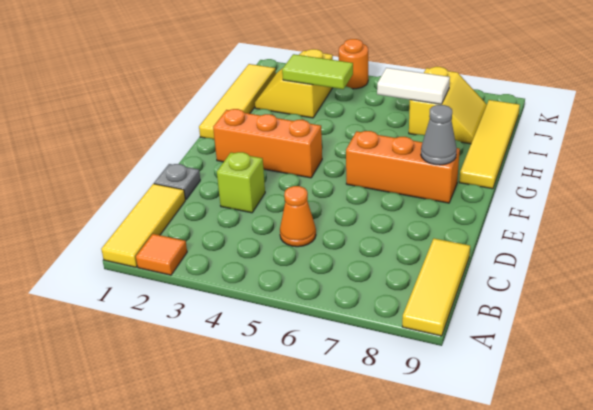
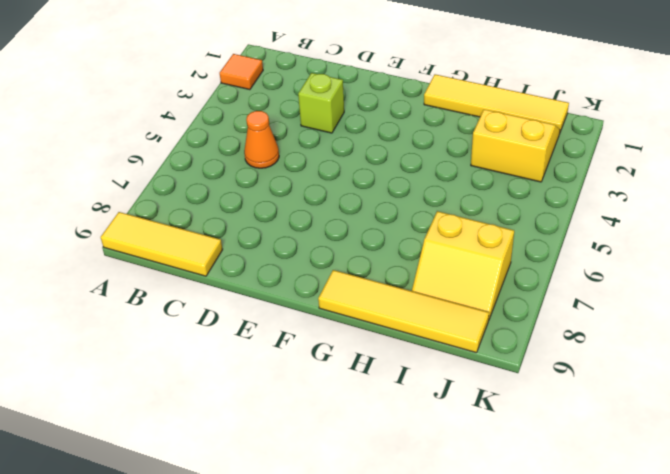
none -> yellow 1x3 tile [101,184,185,267]
none -> grey 1x1 plate [154,164,200,200]
none -> orange 1x3 brick [213,109,322,178]

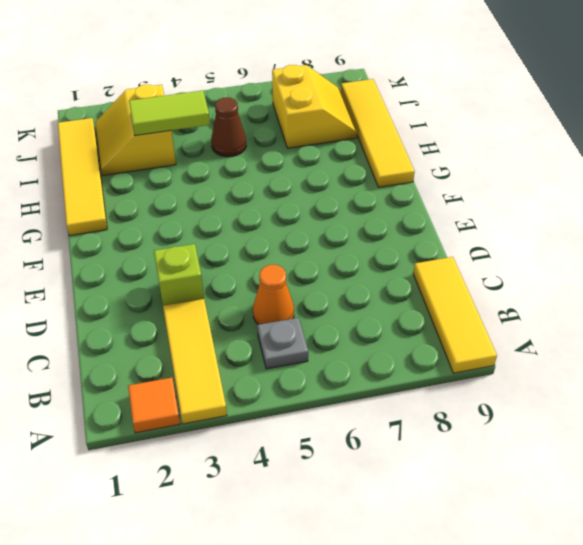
yellow 1x3 tile [163,299,227,424] -> yellow 1x3 tile moved to [101,184,185,267]
grey 1x1 plate [257,318,308,369] -> grey 1x1 plate moved to [154,164,200,200]
brown 1x1 cone [211,97,246,157] -> none
none -> orange 1x3 brick [213,109,322,178]
none -> orange 1x3 brick [346,131,460,203]
none -> orange 1x1 round brick [339,39,368,89]

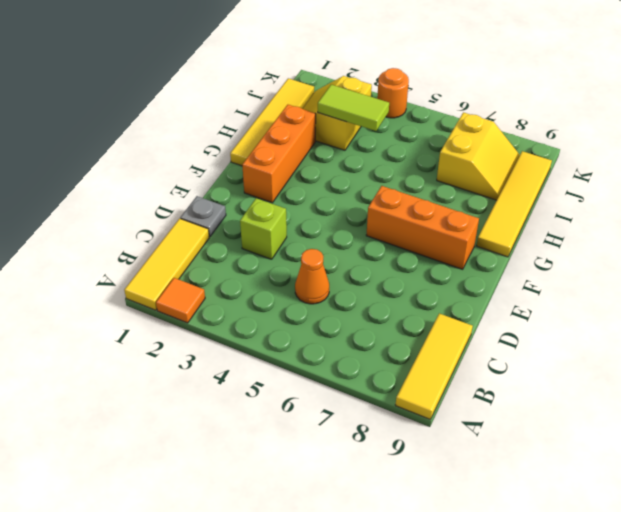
orange 1x3 brick [242,105,316,203] -> orange 1x3 brick turned to [213,109,322,178]
none -> grey 1x1 cone [421,105,457,165]
none -> white 1x2 tile [377,68,450,104]

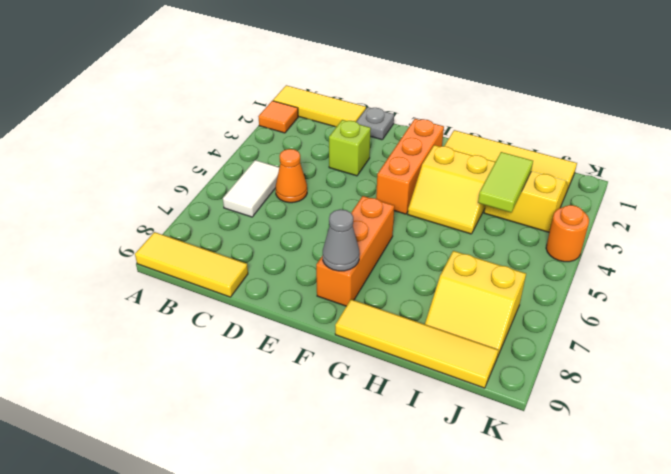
white 1x2 tile [223,160,279,217] -> white 1x2 tile moved to [377,68,450,104]
yellow 2x2 slope [408,145,495,234] -> none

